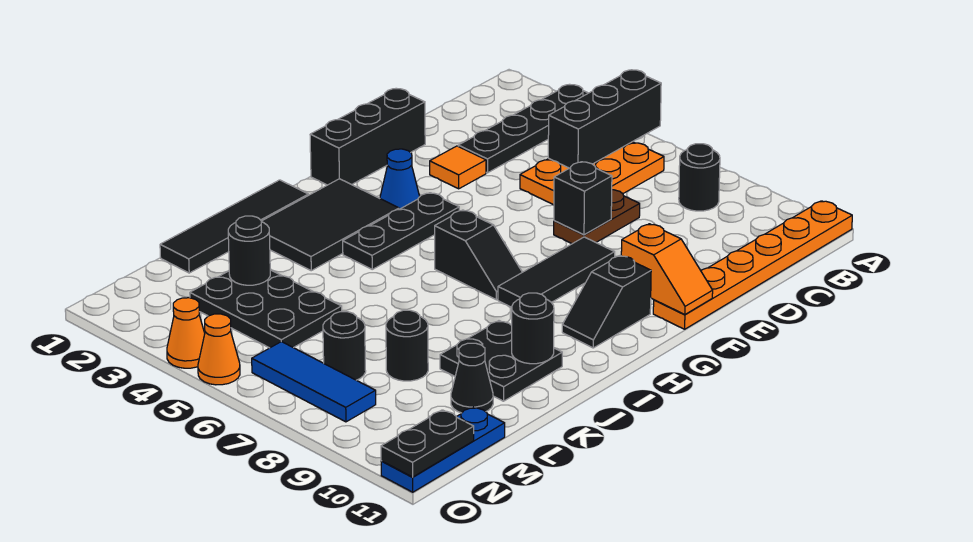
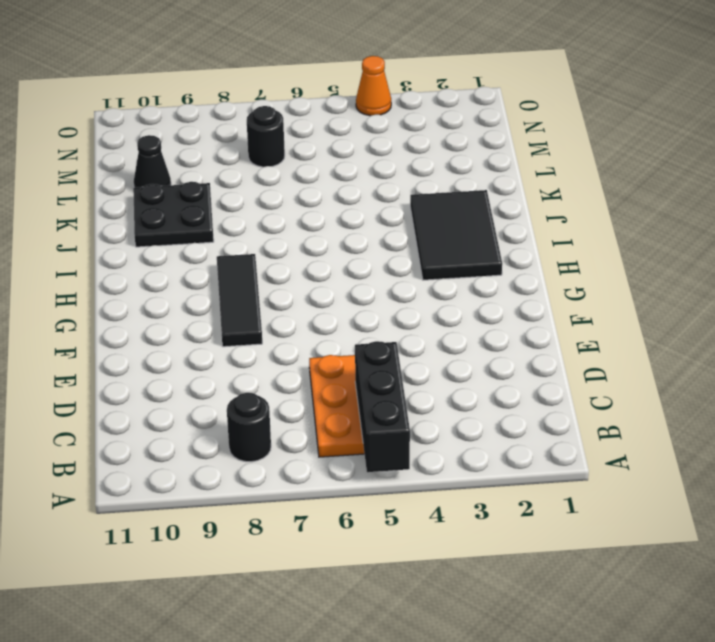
none -> black 1x4 plate [458,84,588,173]
none -> orange 1x6 plate [653,201,852,329]
none -> brown 1x2 plate [554,190,640,244]

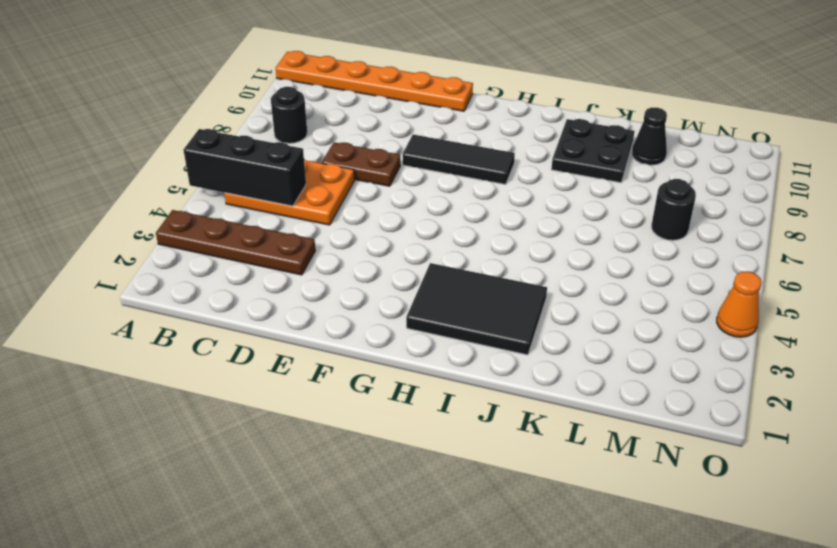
brown 1x4 plate [156,210,315,275] -> black 1x4 plate [458,84,588,173]
none -> black 1x3 brick [310,89,425,185]
none -> orange 1x1 tile [430,146,486,189]
none -> blue 1x1 cone [380,149,420,209]

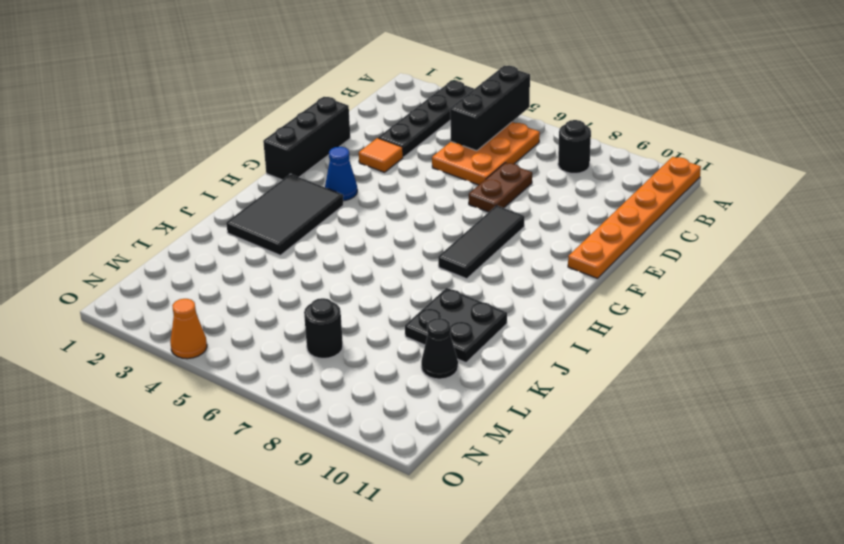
none -> black 1x3 plate [343,193,459,269]
none -> black 1x2 slope [562,255,651,348]
none -> black 1x2 slope [435,210,522,300]

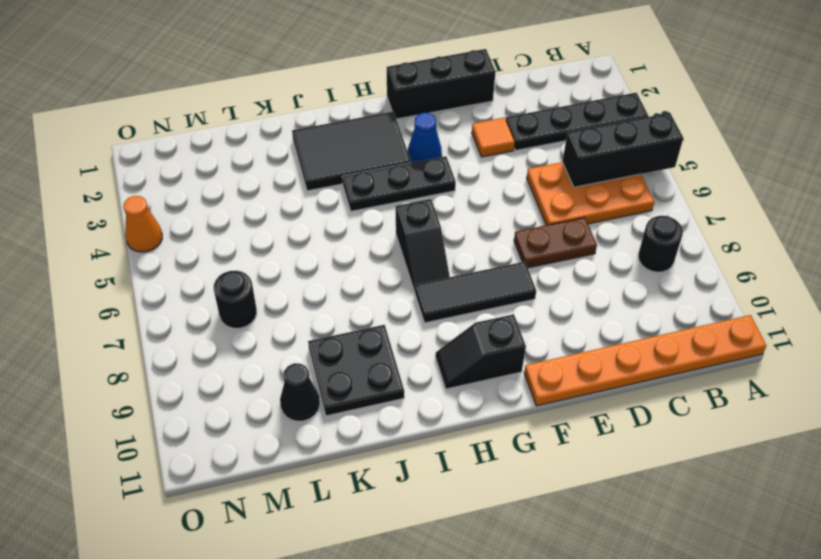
none -> black 1x4 tile [160,180,308,273]
none -> black 2x3 plate [190,270,342,348]
none -> black 1x1 round brick [386,310,428,381]

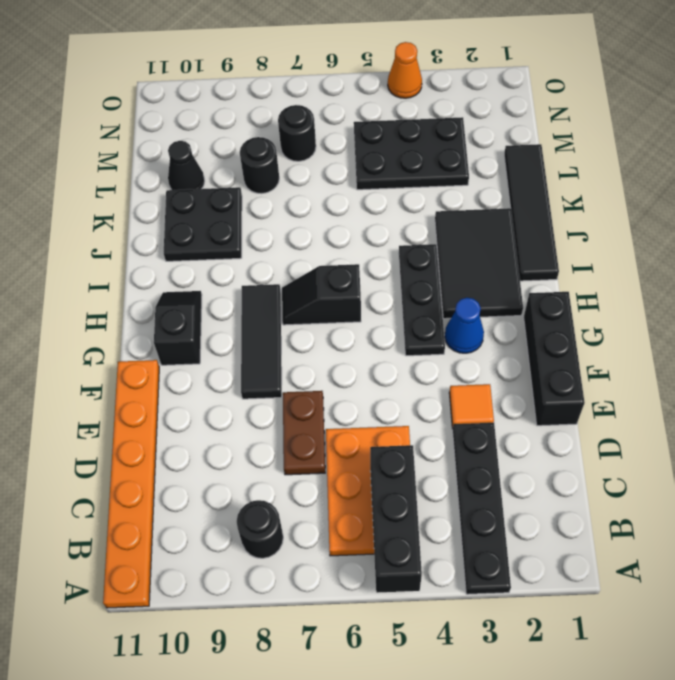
none -> blue 1x3 plate [381,407,505,492]
none -> blue 1x3 tile [252,342,376,422]
none -> orange 1x1 cone [198,314,240,385]

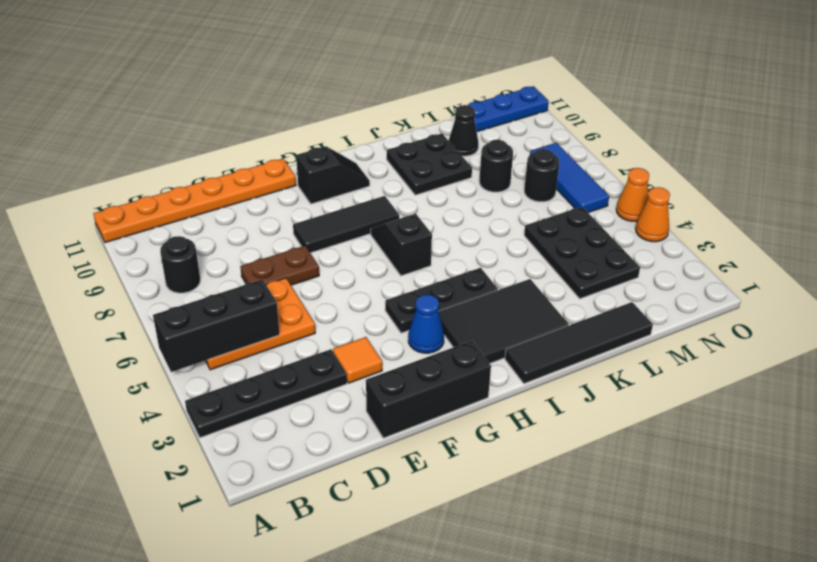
none -> black 1x1 brick [554,162,612,235]
none -> orange 1x2 slope [621,224,713,315]
none -> black 1x1 round brick [512,293,554,364]

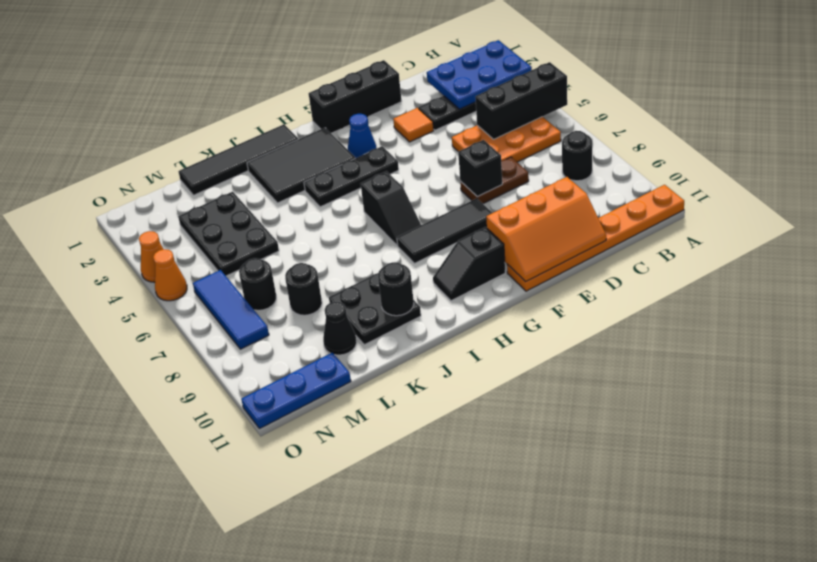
blue 2x3 plate [427,40,532,109] -> none
orange 2x3 slope [486,177,606,282] -> orange 1x2 slope [621,224,713,315]
none -> black 1x1 round brick [228,216,270,285]
none -> black 1x2 plate [381,410,474,477]

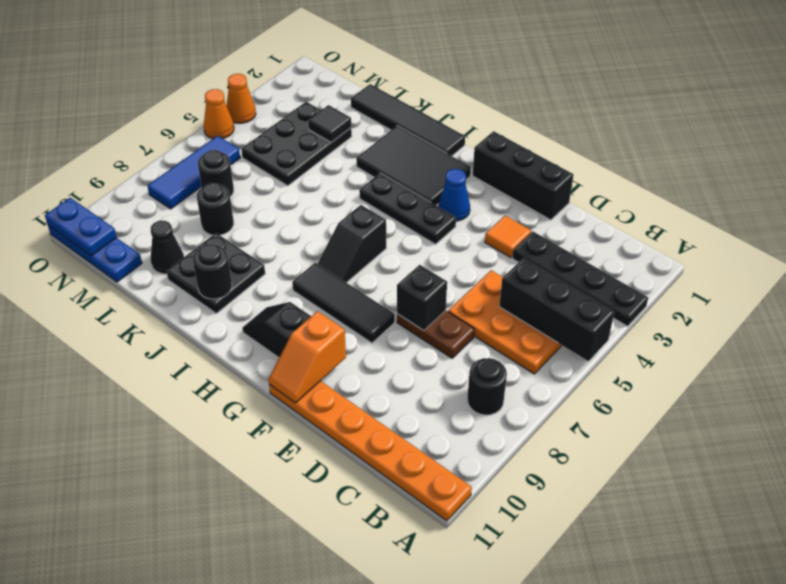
black 1x1 tile [308,105,351,142] -> black 1x1 round brick [228,216,270,285]
blue 1x2 plate [45,198,117,256] -> black 1x2 plate [381,410,474,477]

